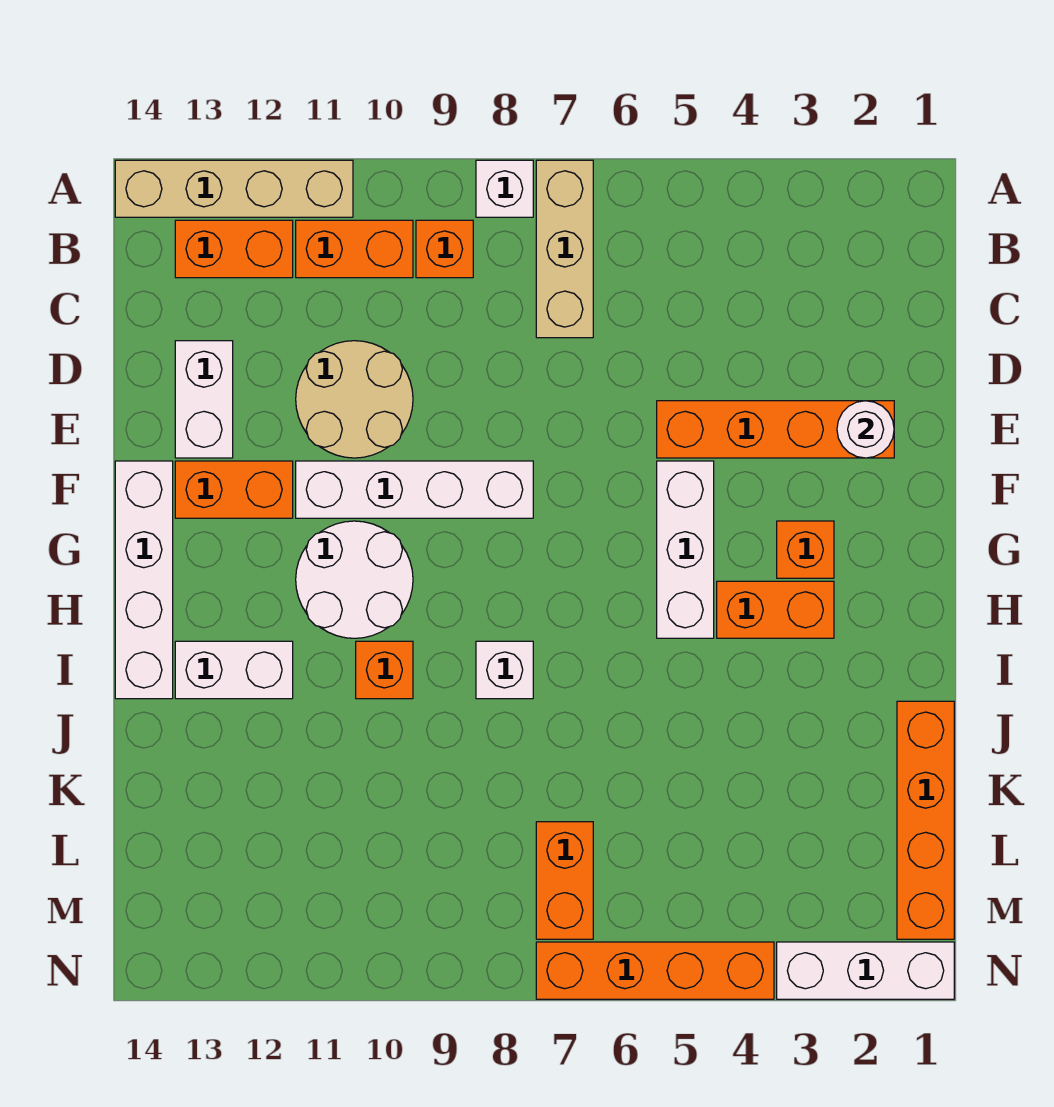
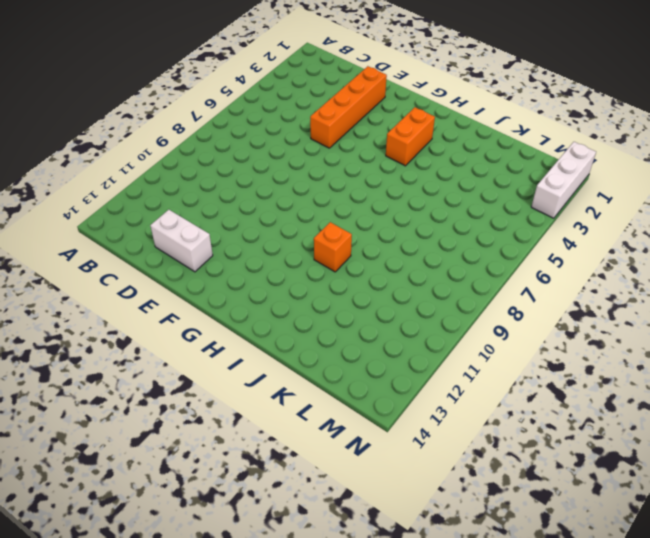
none -> tan 1x3 brick [536,160,593,338]
none -> white 1x1 brick [476,160,533,217]
none -> tan 1x4 brick [115,160,353,217]

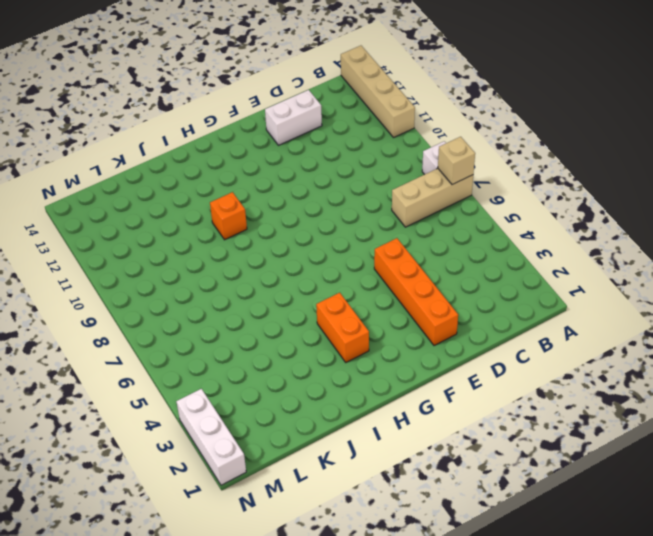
tan 1x1 brick [438,137,475,185] -> none
none -> orange 1x1 brick [416,220,473,278]
none -> orange 1x2 brick [296,220,413,278]
none -> orange 1x2 brick [175,220,293,278]

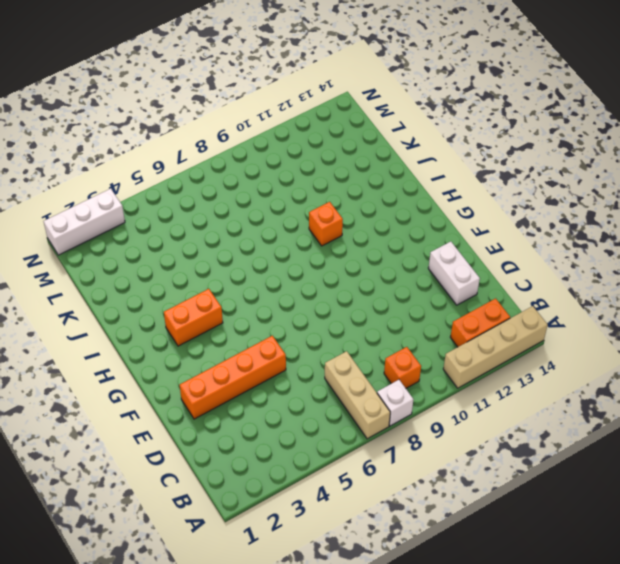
none -> orange 1x2 brick [296,220,413,278]
none -> tan 2x2 round brick [296,341,413,458]
none -> white 1x3 brick [657,461,714,638]

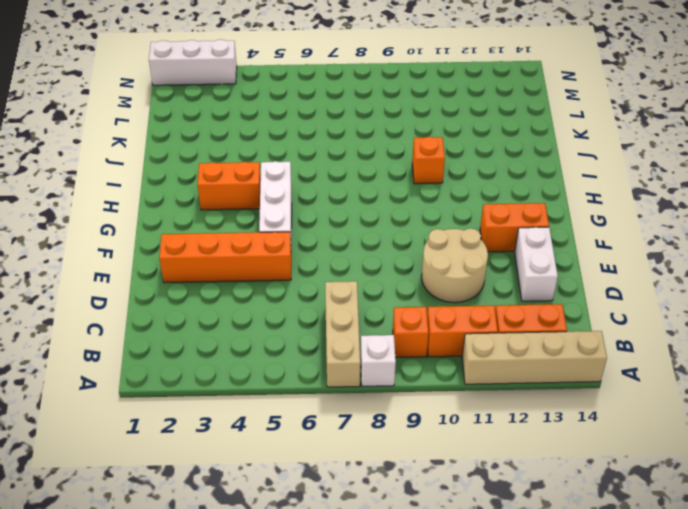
none -> white 1x4 brick [296,461,533,518]
none -> white 1x4 brick [115,461,173,699]
none -> orange 1x1 brick [777,521,834,578]

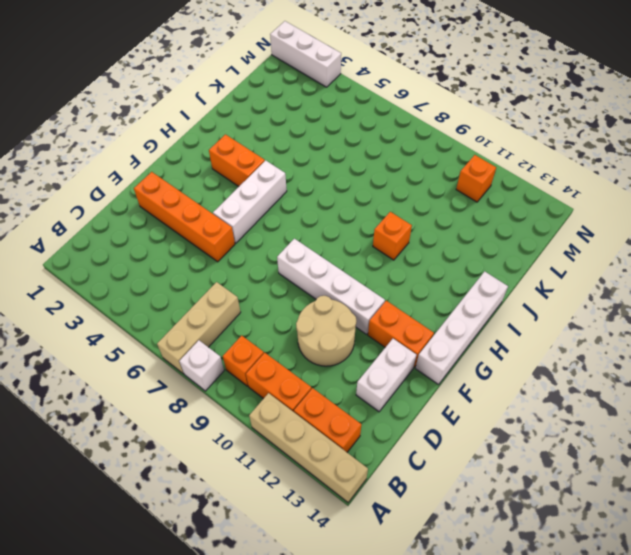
orange 1x1 brick [456,155,496,202] -> orange 1x1 brick moved to [777,521,834,578]
none -> white 2x2 round brick [296,521,413,638]
none -> white 1x1 brick [476,641,533,699]
none -> white 1x2 brick [175,641,293,699]

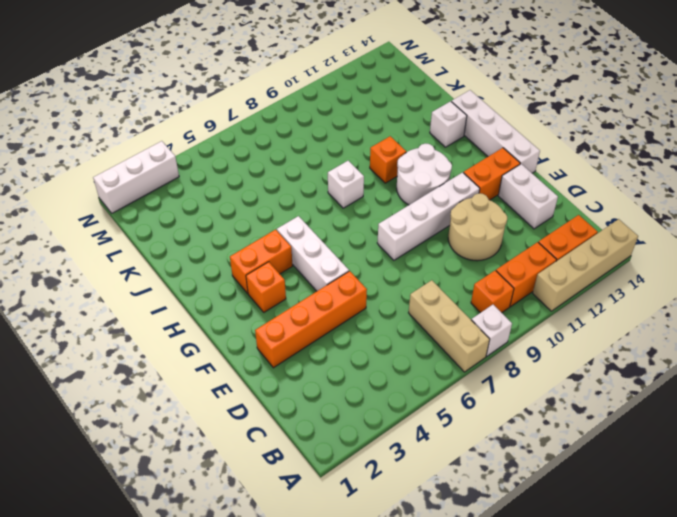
white 1x1 brick [430,101,467,147] -> white 1x2 brick [175,641,293,699]
none -> orange 1x4 brick [897,701,954,939]
none -> orange 1x2 brick [536,822,593,939]
none -> orange 1x4 brick [536,942,774,999]

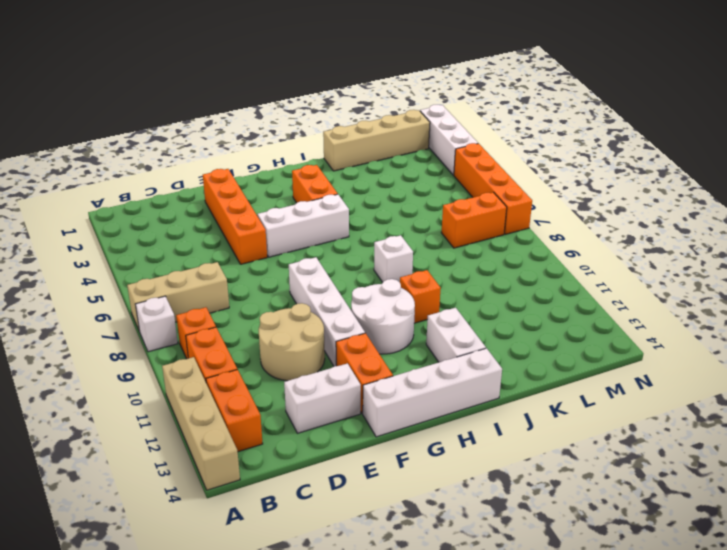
tan 1x4 brick [323,110,430,171] -> orange 1x4 brick [897,701,954,939]
none -> orange 1x1 brick [777,521,834,578]
none -> white 1x1 round brick [837,401,894,458]

